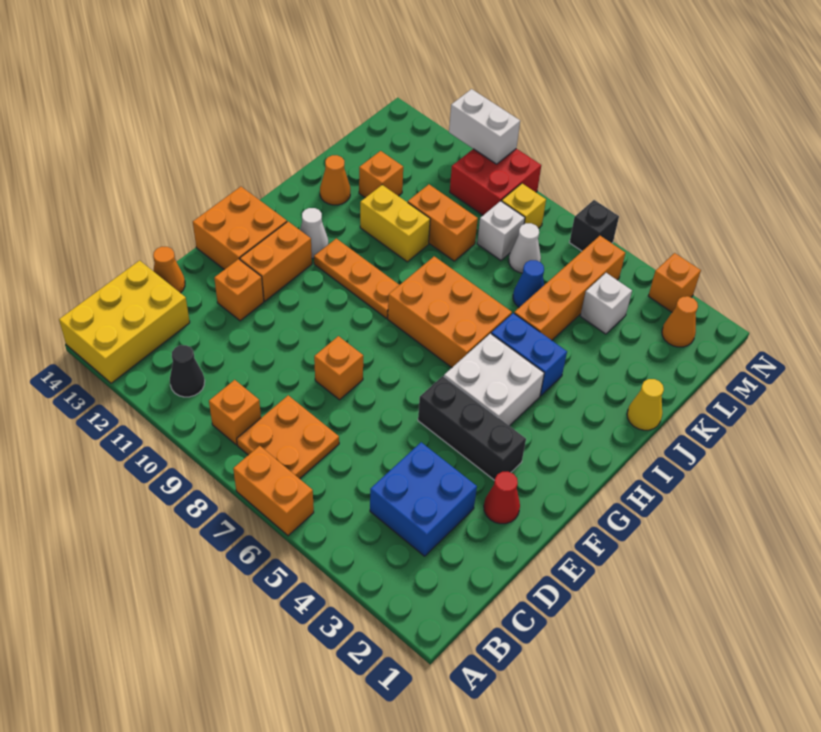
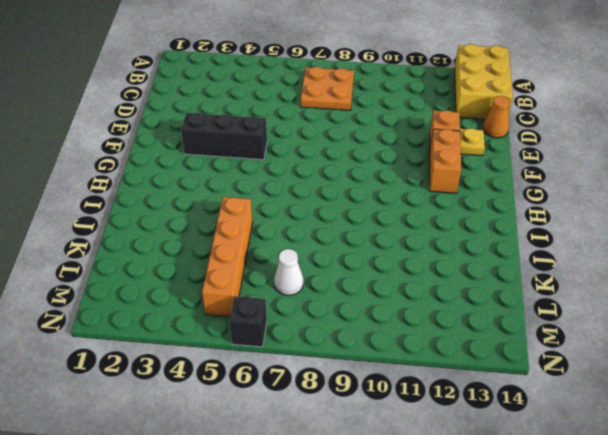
yellow 1x1 plate [460,128,485,156] -> none
none -> orange 1x2 brick [233,446,314,536]
none -> orange 1x1 brick [209,380,261,445]
none -> black 1x1 cone [170,345,205,397]
none -> blue 2x2 brick [370,442,477,556]

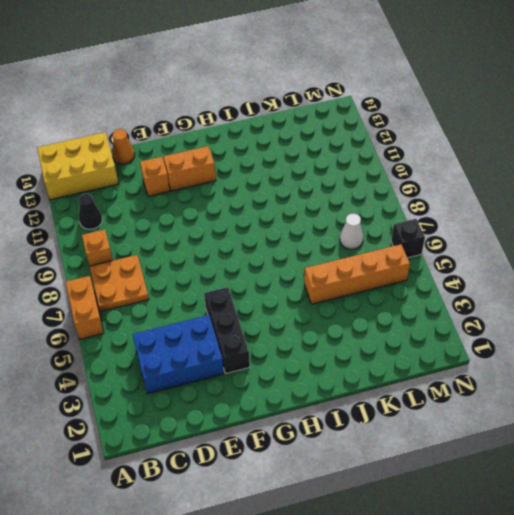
blue 2x3 brick [133,315,224,394] -> blue 2x2 brick [370,442,477,556]
none -> red 1x1 cone [484,472,520,524]
none -> orange 1x1 brick [314,336,363,400]
none -> orange 2x2 brick [193,187,287,270]
none -> white 2x2 brick [444,334,544,426]

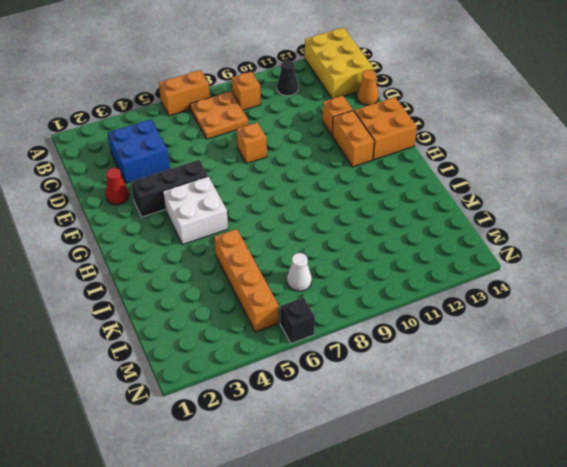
none -> orange 2x3 brick [388,256,512,368]
none -> orange 1x3 plate [314,239,399,318]
none -> white 1x1 cone [300,208,328,258]
none -> blue 1x2 brick [491,313,567,396]

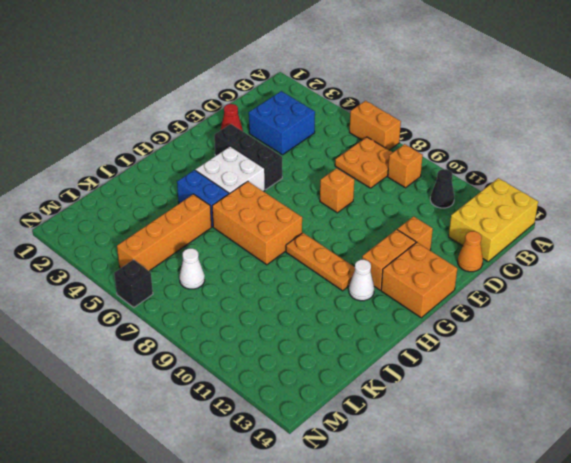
none -> yellow 1x1 cone [627,379,664,430]
none -> yellow 1x2 brick [360,185,430,262]
none -> orange 1x1 cone [320,155,350,205]
none -> blue 1x1 cone [513,260,544,307]

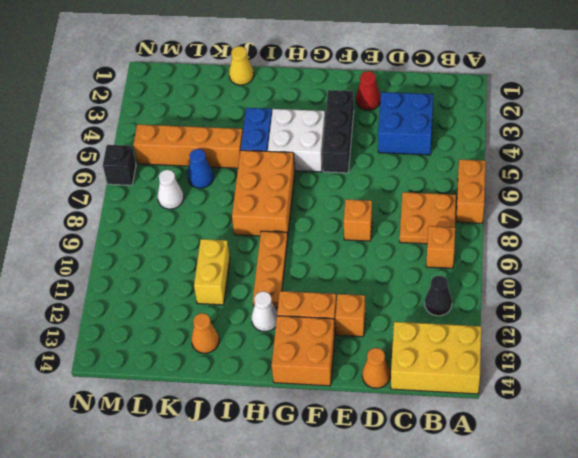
none -> orange 1x2 brick [408,185,478,261]
none -> orange 1x1 brick [359,151,403,198]
none -> white 1x1 brick [580,273,632,334]
none -> white 1x1 brick [477,201,525,260]

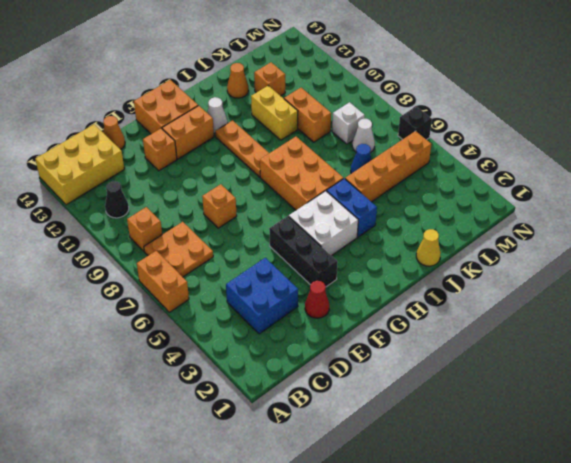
none -> white 1x1 brick [580,273,632,334]
none -> orange 1x1 cone [662,296,698,347]
none -> yellow 1x1 brick [502,183,546,228]
none -> red 2x2 brick [450,149,541,215]

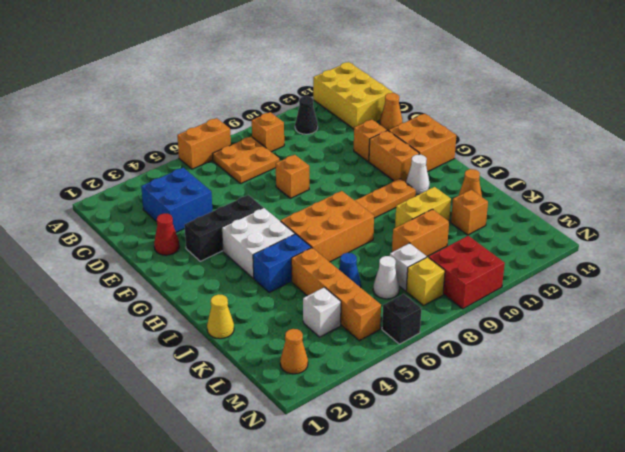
none -> orange 1x1 brick [648,253,701,312]
none -> white 1x2 brick [449,89,520,164]

